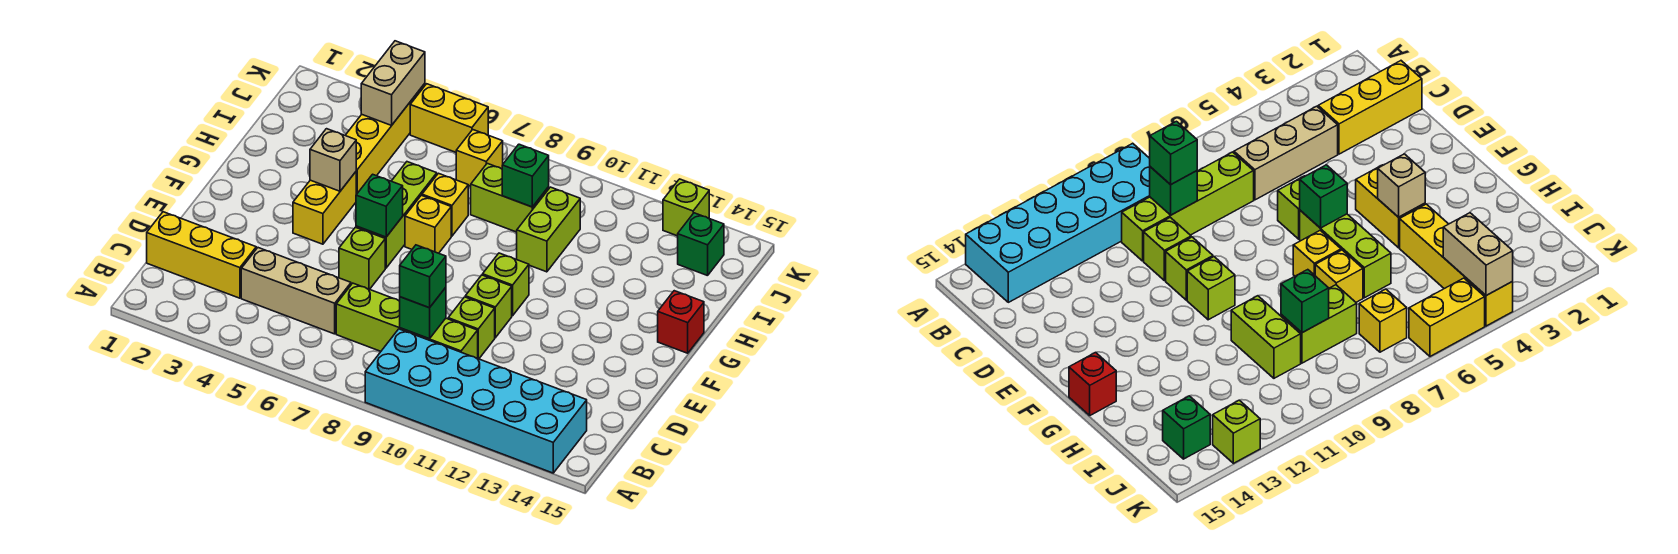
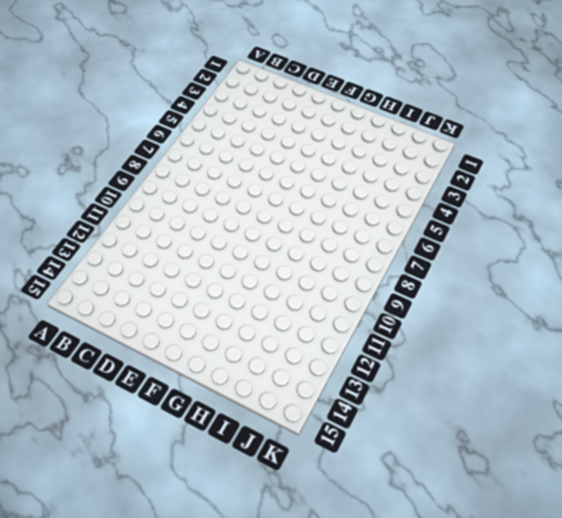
none -> cyan 2x6 brick [365,329,587,473]
none -> yellow 1x3 brick [147,212,256,298]
none -> tan 1x3 brick [241,248,351,334]

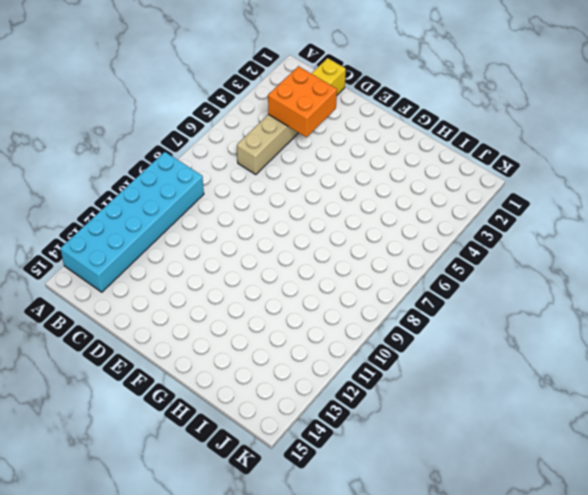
orange 2x2 brick [268,66,337,137] -> none
none -> lime 1x4 brick [336,283,478,358]
none -> lime 1x1 brick [448,297,495,359]
none -> lime 1x1 brick [339,227,385,289]

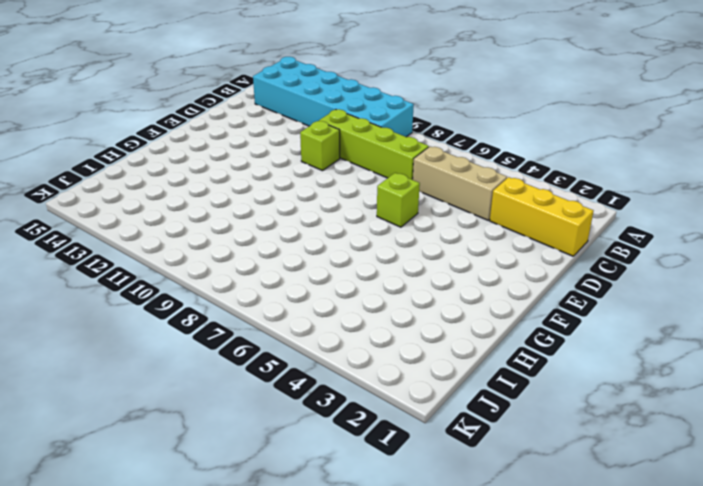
none -> lime 1x1 brick [465,275,512,338]
none -> yellow 1x2 brick [293,172,356,244]
none -> lime 1x3 brick [356,162,437,268]

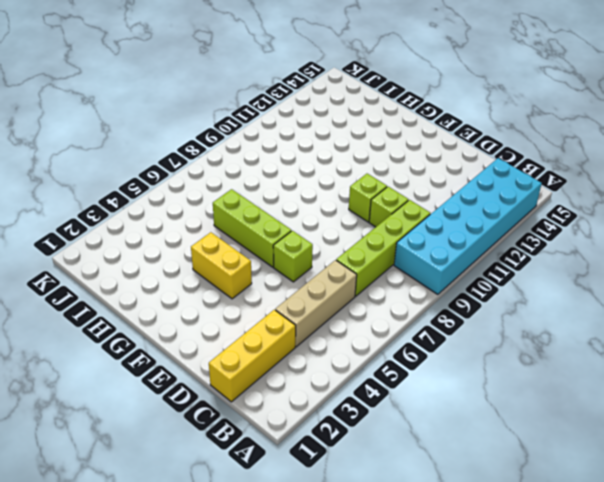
none -> lime 1x1 brick [483,253,529,316]
none -> yellow 1x1 brick [405,195,451,253]
none -> red 1x1 brick [658,291,704,353]

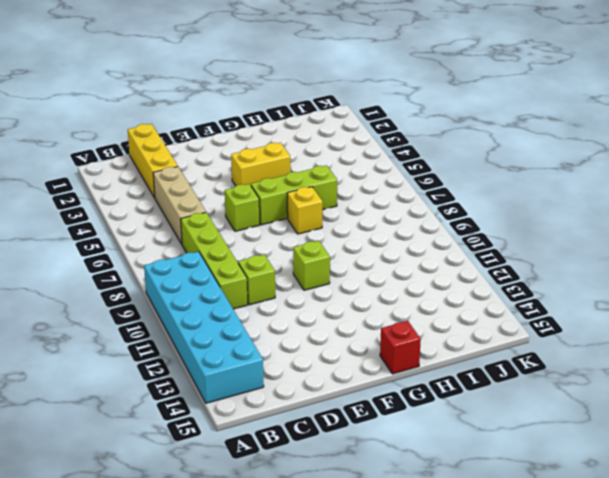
none -> lime 1x1 brick [465,275,512,338]
none -> yellow 1x4 brick [345,84,425,195]
none -> yellow 1x1 brick [422,173,468,236]

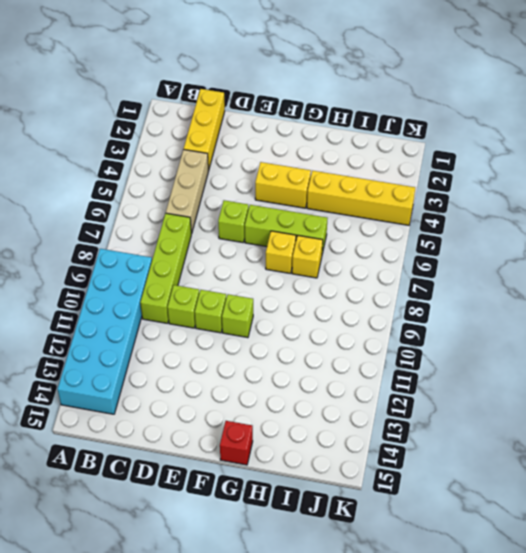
none -> lime 1x2 brick [517,187,580,272]
none -> lime 1x2 brick [471,163,549,232]
none -> yellow 1x1 brick [456,130,503,186]

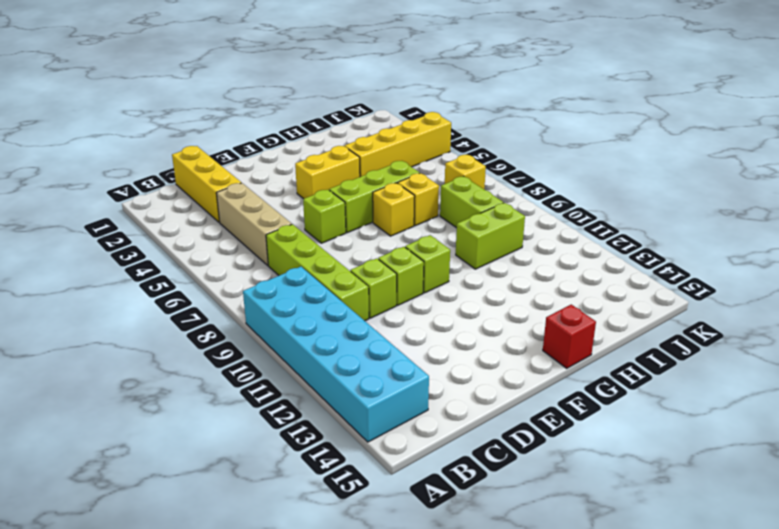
none -> green 1x1 brick [678,213,724,276]
none -> yellow 1x2 brick [410,84,488,152]
none -> lime 1x1 brick [663,179,709,236]

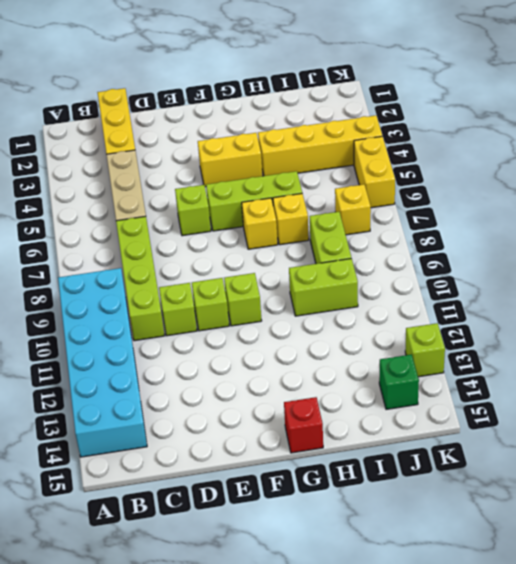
none -> green 1x1 brick [400,287,446,339]
none -> green 1x1 brick [356,174,403,237]
none -> tan 1x1 brick [310,129,356,191]

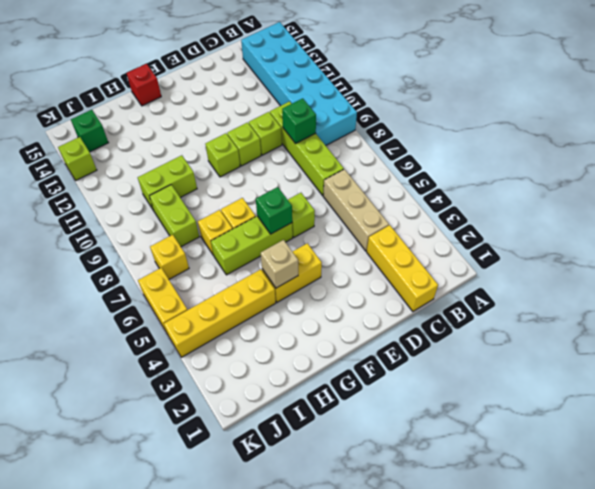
none -> green 1x1 brick [502,144,549,207]
none -> tan 1x2 brick [361,41,425,125]
none -> green 1x1 brick [400,245,446,308]

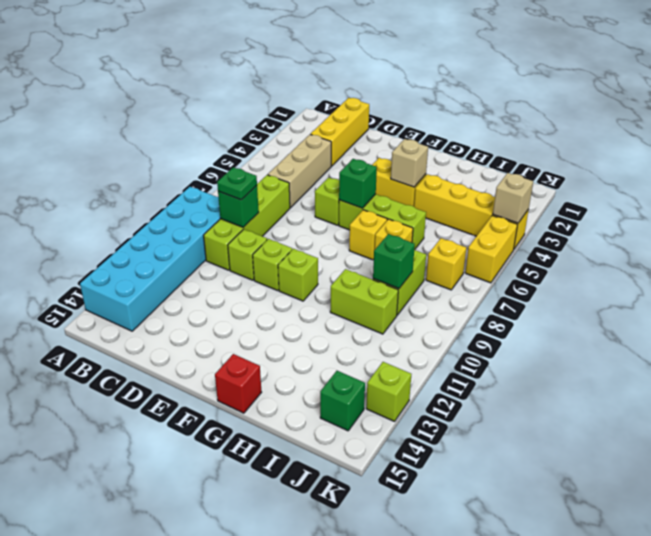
green 1x1 plate [217,167,257,200] -> green 1x1 brick [400,245,446,308]
tan 1x1 brick [493,173,533,223] -> tan 1x2 brick [361,41,425,125]

